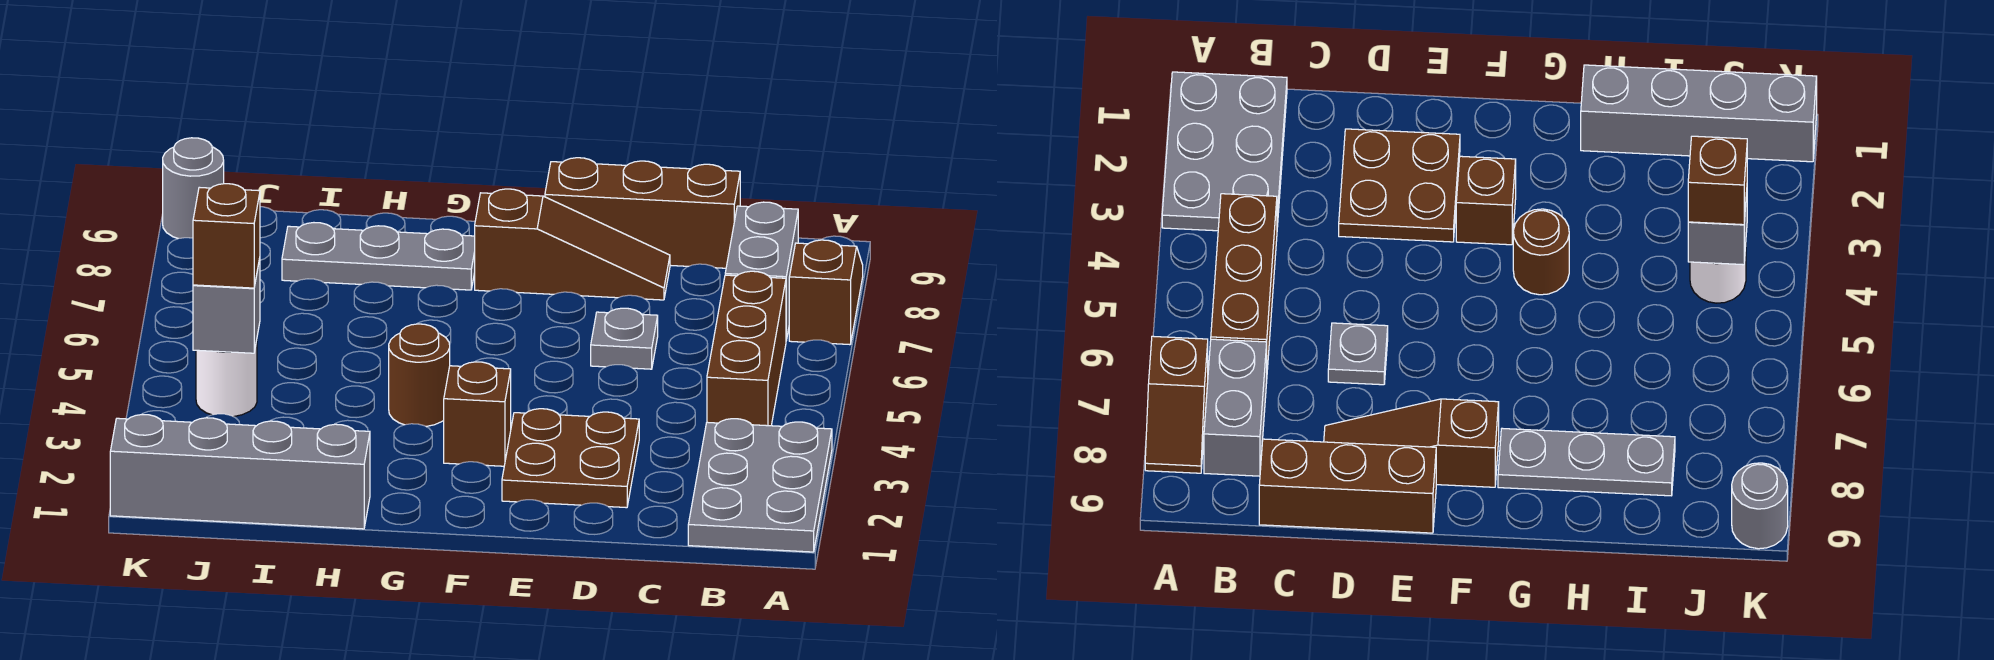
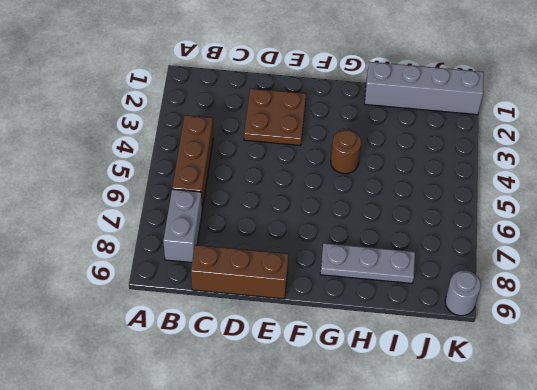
none -> grey 2x3 plate [688,419,832,552]
none -> brown 1x2 slope [789,240,863,345]
none -> grey 1x1 plate [591,308,658,369]

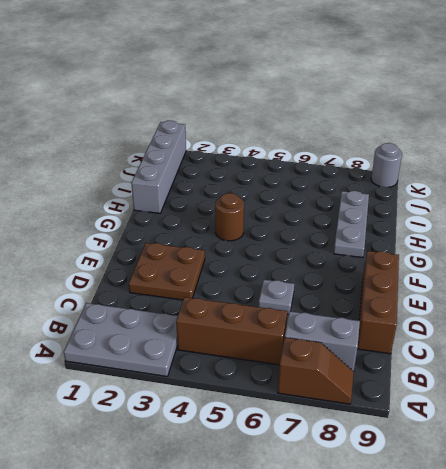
none -> brown 1x3 slope [475,189,670,300]
none -> brown 1x1 brick [444,362,511,466]
none -> white 1x1 round brick [196,341,257,417]

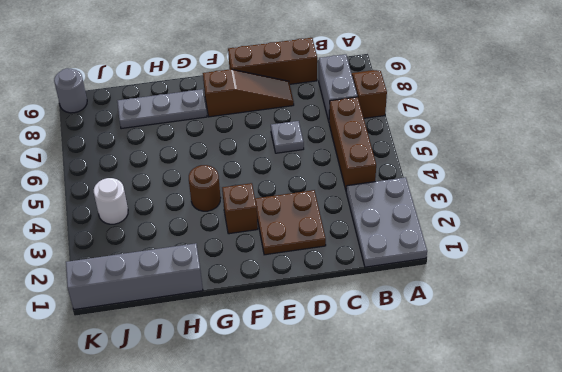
none -> grey 1x1 brick [193,259,260,353]
none -> brown 1x1 brick [193,184,260,288]

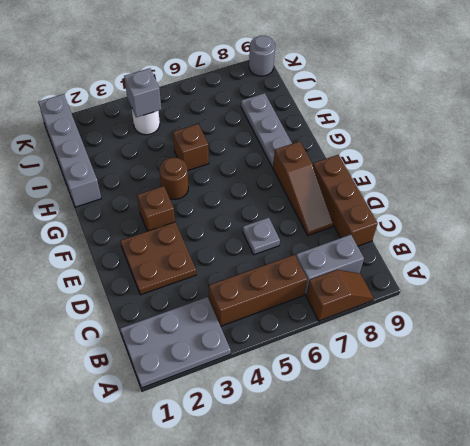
brown 1x1 brick [173,124,209,170] -> brown 1x1 brick moved to [193,184,260,288]

